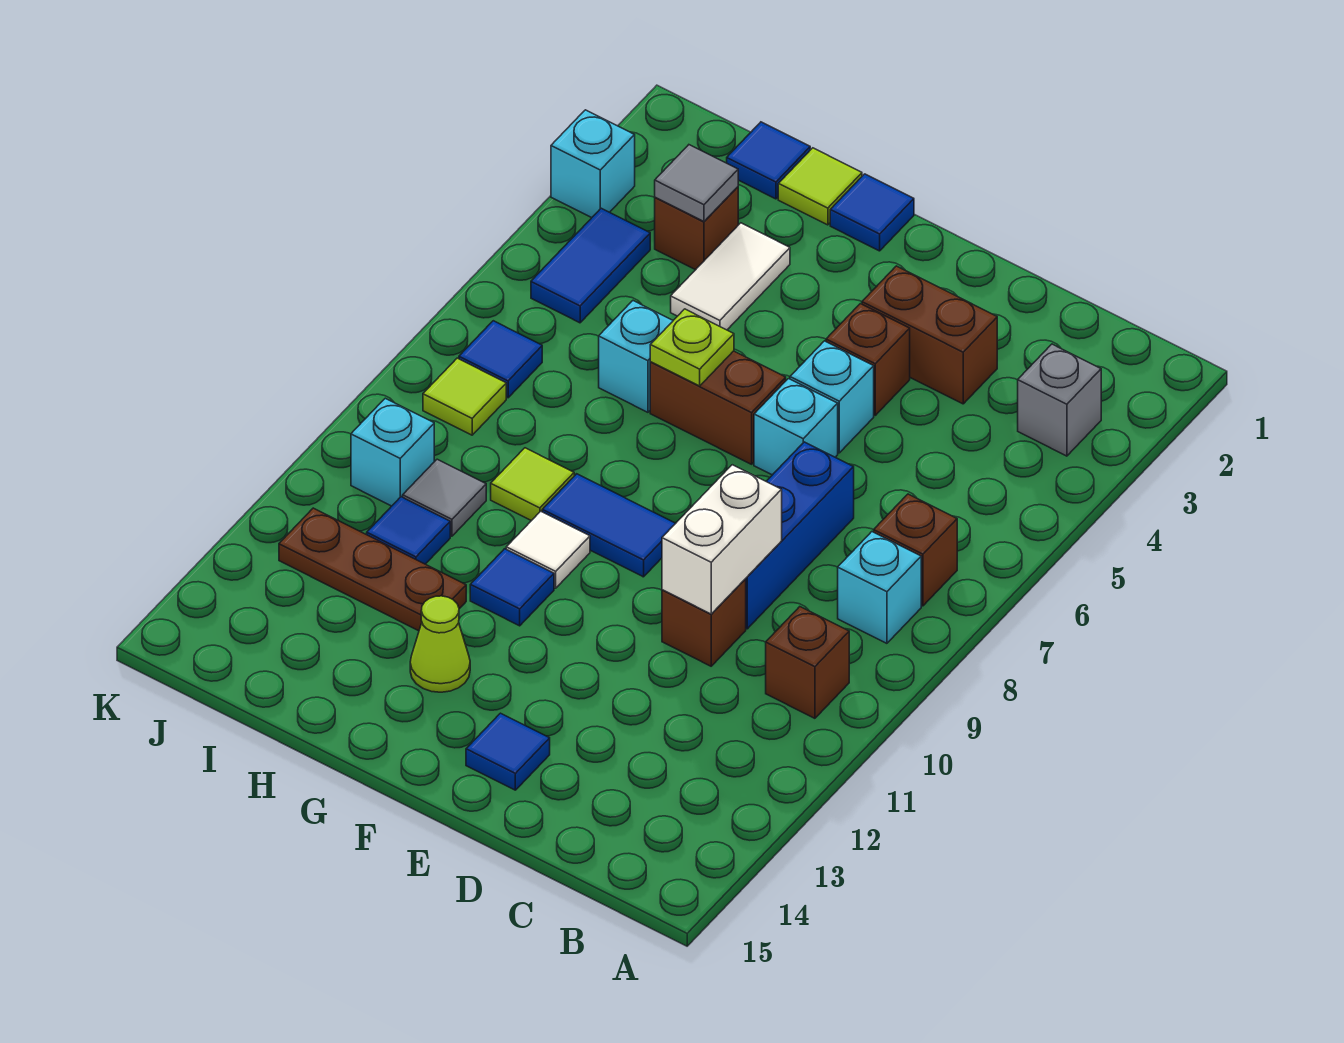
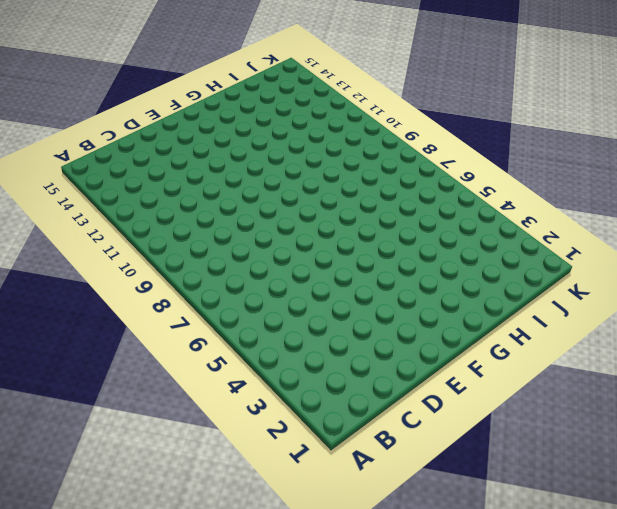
none -> grey 1x1 brick [1018,344,1101,456]
none -> brown 1x1 brick [874,494,957,606]
none -> cyan 1x1 brick [838,532,921,643]
none -> brown 1x1 brick [766,607,849,718]

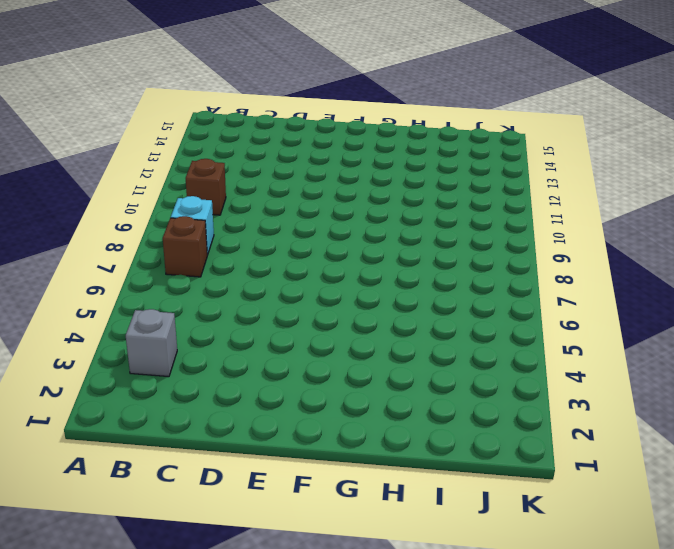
none -> brown 1x2 brick [862,266,997,404]
none -> blue 1x3 brick [746,442,854,629]
none -> brown 1x1 brick [662,579,746,666]
none -> brown 1x1 brick [826,304,910,415]

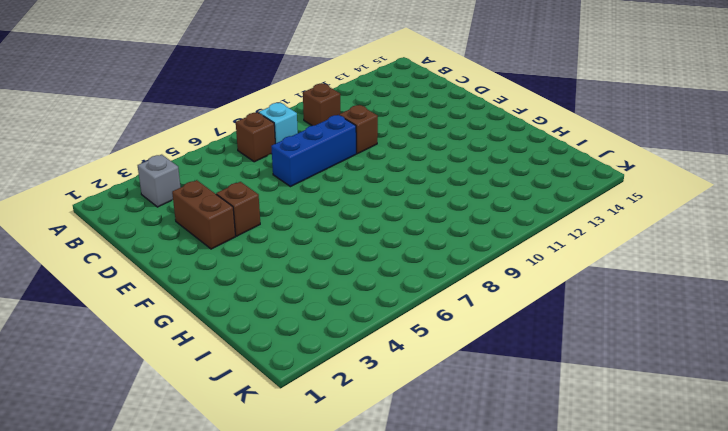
none -> cyan 1x1 brick [790,341,874,453]
none -> cyan 1x1 brick [754,379,838,475]
none -> blue 1x1 tile [466,713,550,790]
none -> brown 1x2 brick [650,351,786,464]

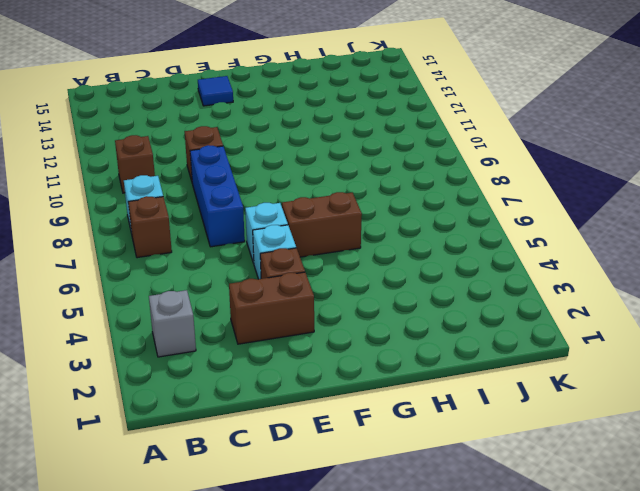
none -> blue 1x2 tile [542,474,676,577]
none -> blue 1x1 tile [830,174,914,251]
none -> white 1x1 tile [506,511,590,588]
none -> blue 1x1 tile [470,549,554,626]

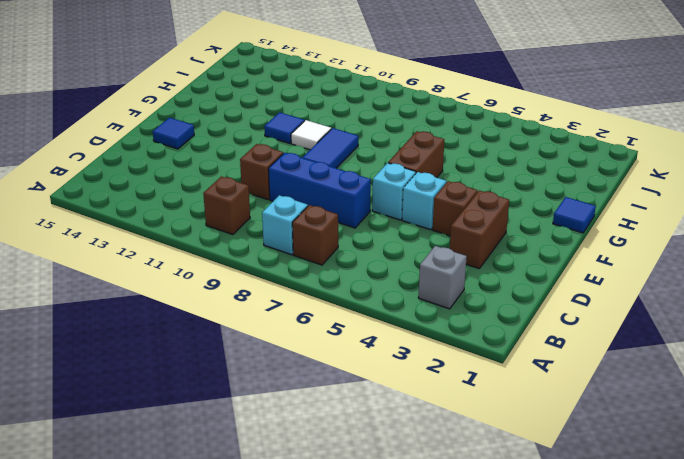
none -> lime 1x1 cone [410,596,470,692]
none -> lime 1x1 tile [778,148,862,225]
none -> white 1x2 tile [671,223,790,330]
none -> cyan 1x1 brick [599,301,673,412]

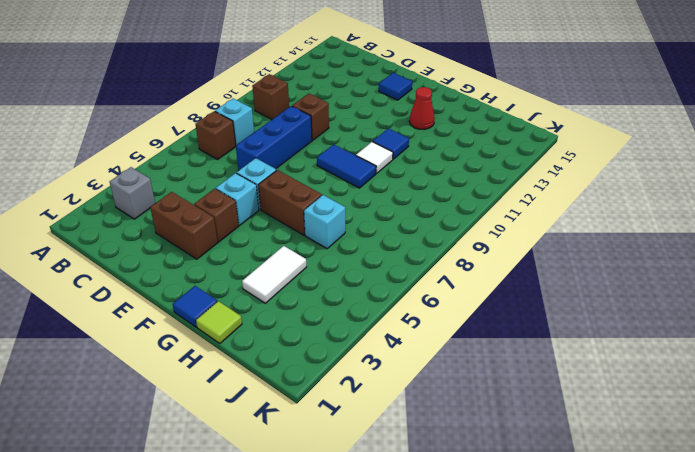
red 1x1 cone [409,87,435,129] -> lime 1x1 cone [410,596,470,692]
none -> lime 1x1 tile [491,448,574,521]
none -> brown 1x3 plate [279,508,466,631]
none -> blue 1x1 tile [727,122,810,199]
none -> brown 1x1 brick [655,187,738,270]

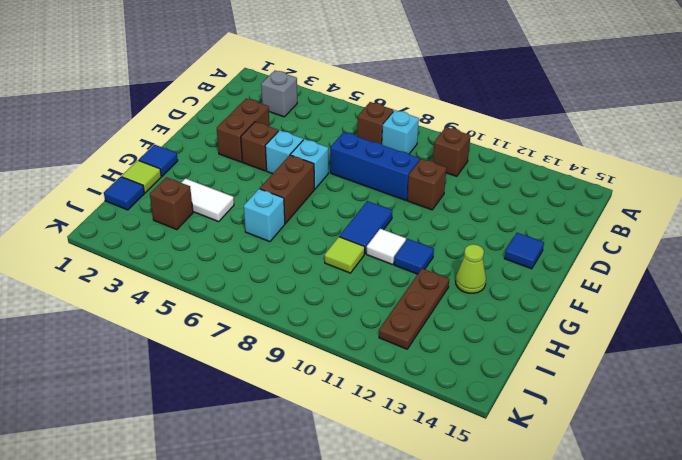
none -> grey 1x1 tile [403,459,486,536]
none -> blue 1x1 tile [367,497,450,564]
none -> blue 1x2 tile [531,208,650,323]
none -> blue 1x1 tile [459,321,542,398]

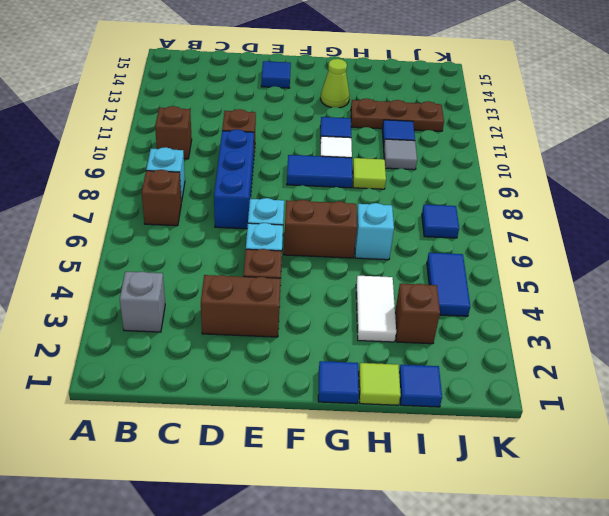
none -> lime 1x1 tile [423,358,506,435]
none -> cyan 1x1 brick [351,398,434,506]
none -> cyan 1x1 brick [551,110,635,218]
none -> white 1x2 brick [662,465,782,614]

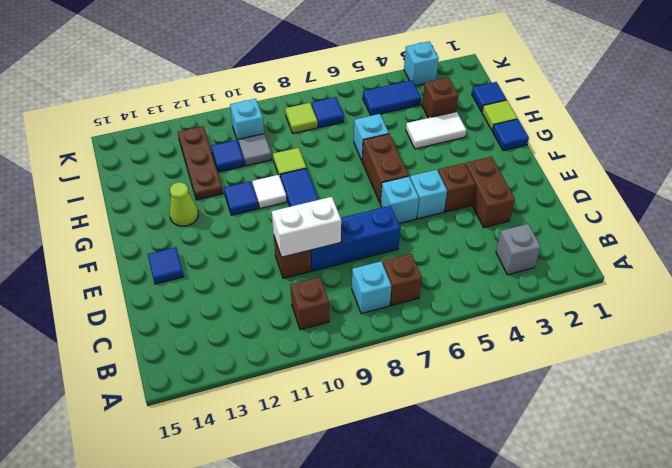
none -> lime 1x1 plate [650,309,734,386]
none -> grey 1x1 tile [655,145,738,222]

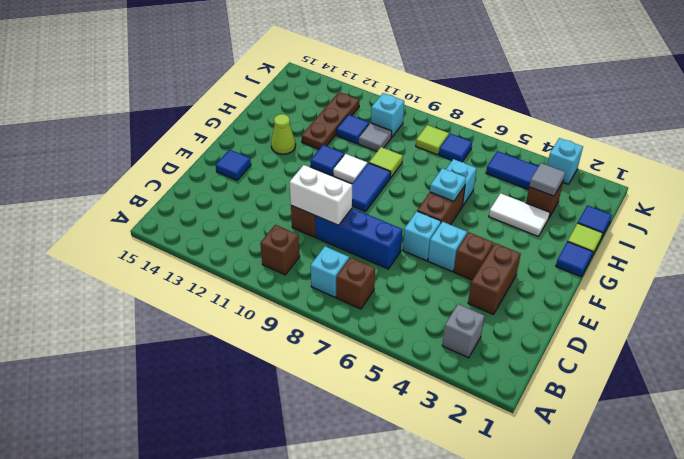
cyan 1x1 plate [430,168,466,201] -> lime 1x1 plate [650,309,734,386]

